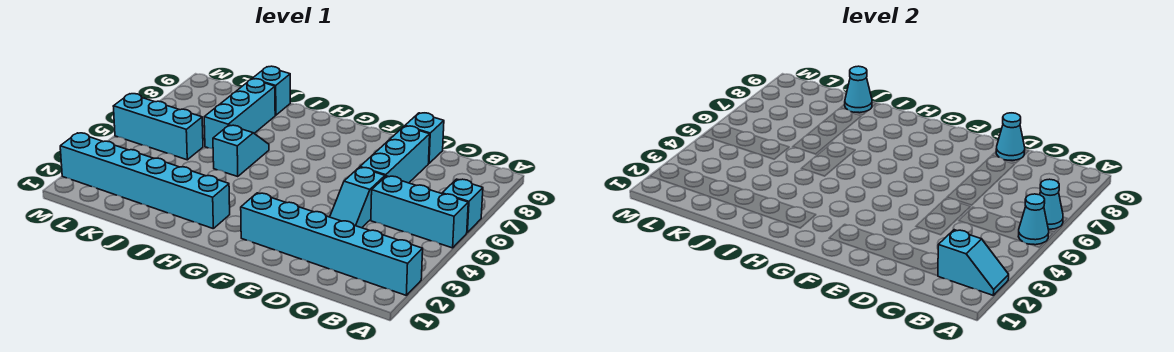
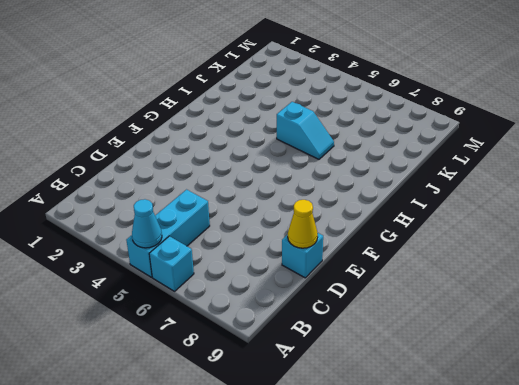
yellow 1x1 cone [288,200,318,248] -> cyan 1x1 cone [996,113,1025,160]
none -> cyan 1x6 brick [241,193,423,295]
none -> cyan 1x2 slope [330,167,385,228]
none -> cyan 1x3 brick [360,126,430,183]

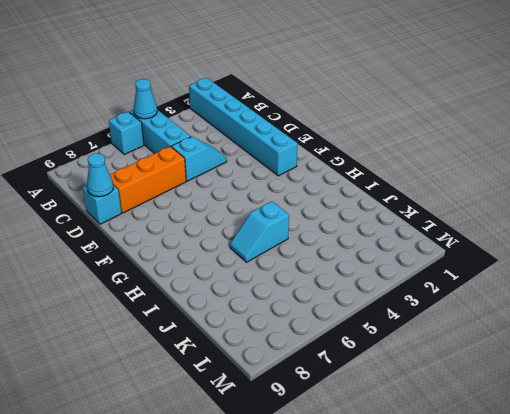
orange 1x3 brick [110,146,186,213] -> cyan 1x3 brick [360,126,430,183]
none -> cyan 1x6 brick [60,133,230,228]
none -> cyan 1x3 brick [204,79,275,149]
none -> cyan 1x1 brick [252,66,290,115]

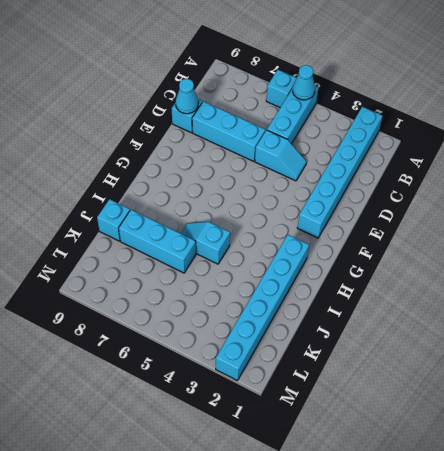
none -> cyan 1x3 brick [113,94,203,160]
none -> cyan 1x2 slope [938,230,1009,295]
none -> cyan 1x1 cone [1040,179,1063,229]

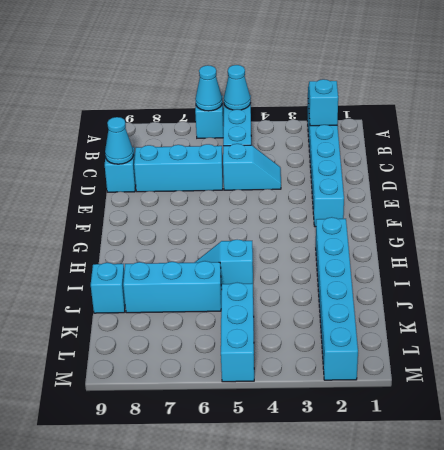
none -> cyan 1x1 cone [845,66,872,113]

